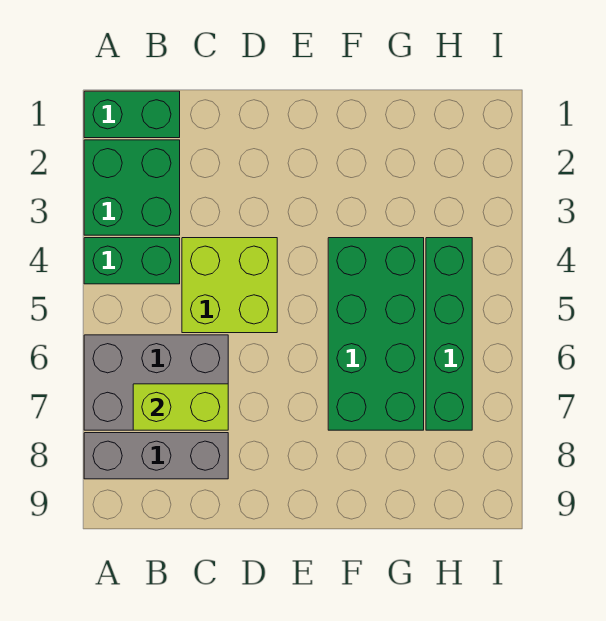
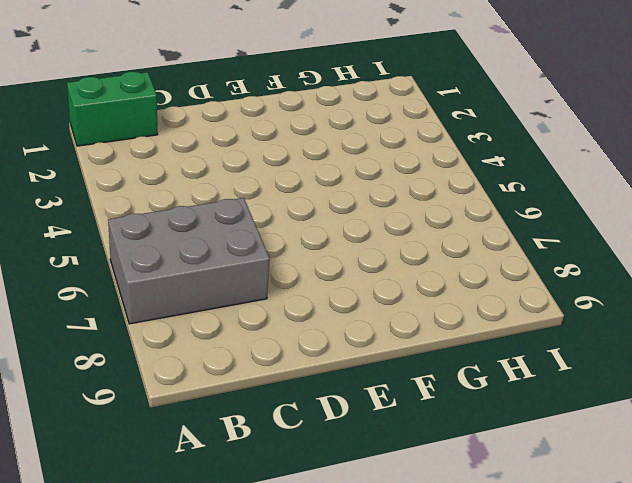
none -> green 2x2 brick [84,140,180,235]
none -> green 1x2 brick [84,238,180,284]

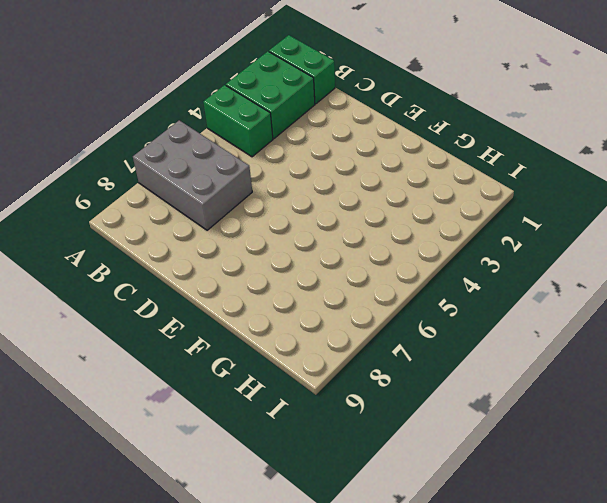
none -> grey 1x3 brick [84,433,228,479]
none -> lime 2x2 brick [182,238,277,333]

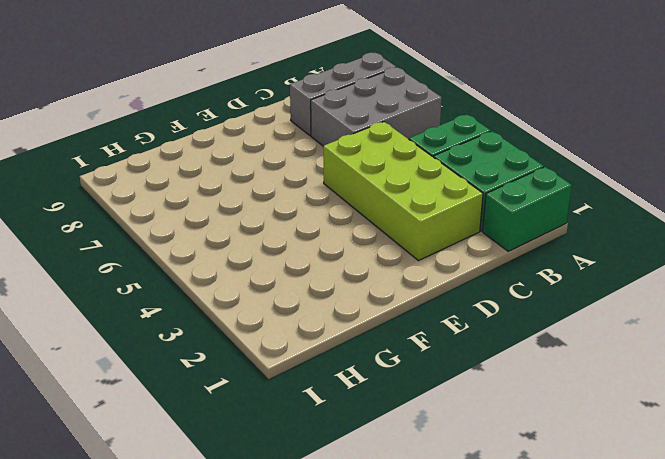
lime 2x4 brick [323,122,483,261] -> lime 2x2 brick [182,238,277,333]
none -> green 2x4 brick [328,238,424,430]
none -> green 1x4 brick [426,238,472,430]

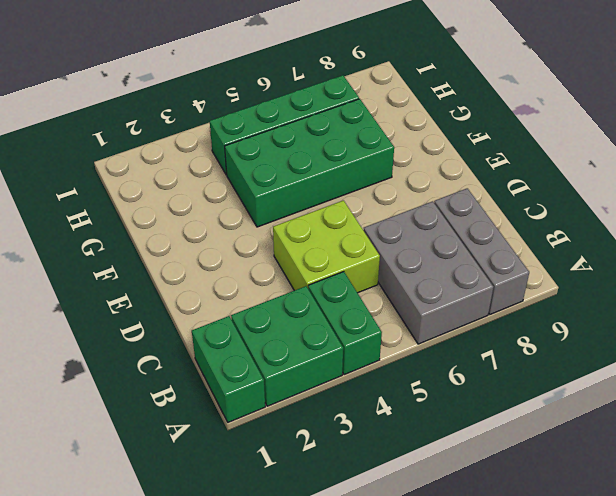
none -> lime 1x2 brick [133,384,228,430]

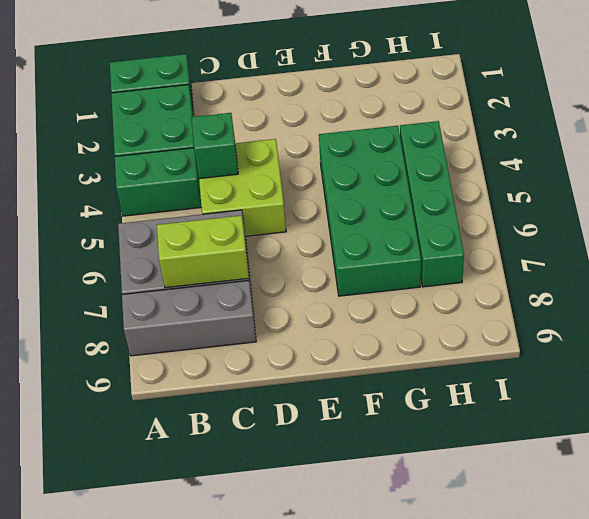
green 1x1 brick [192,113,238,179] -> none

